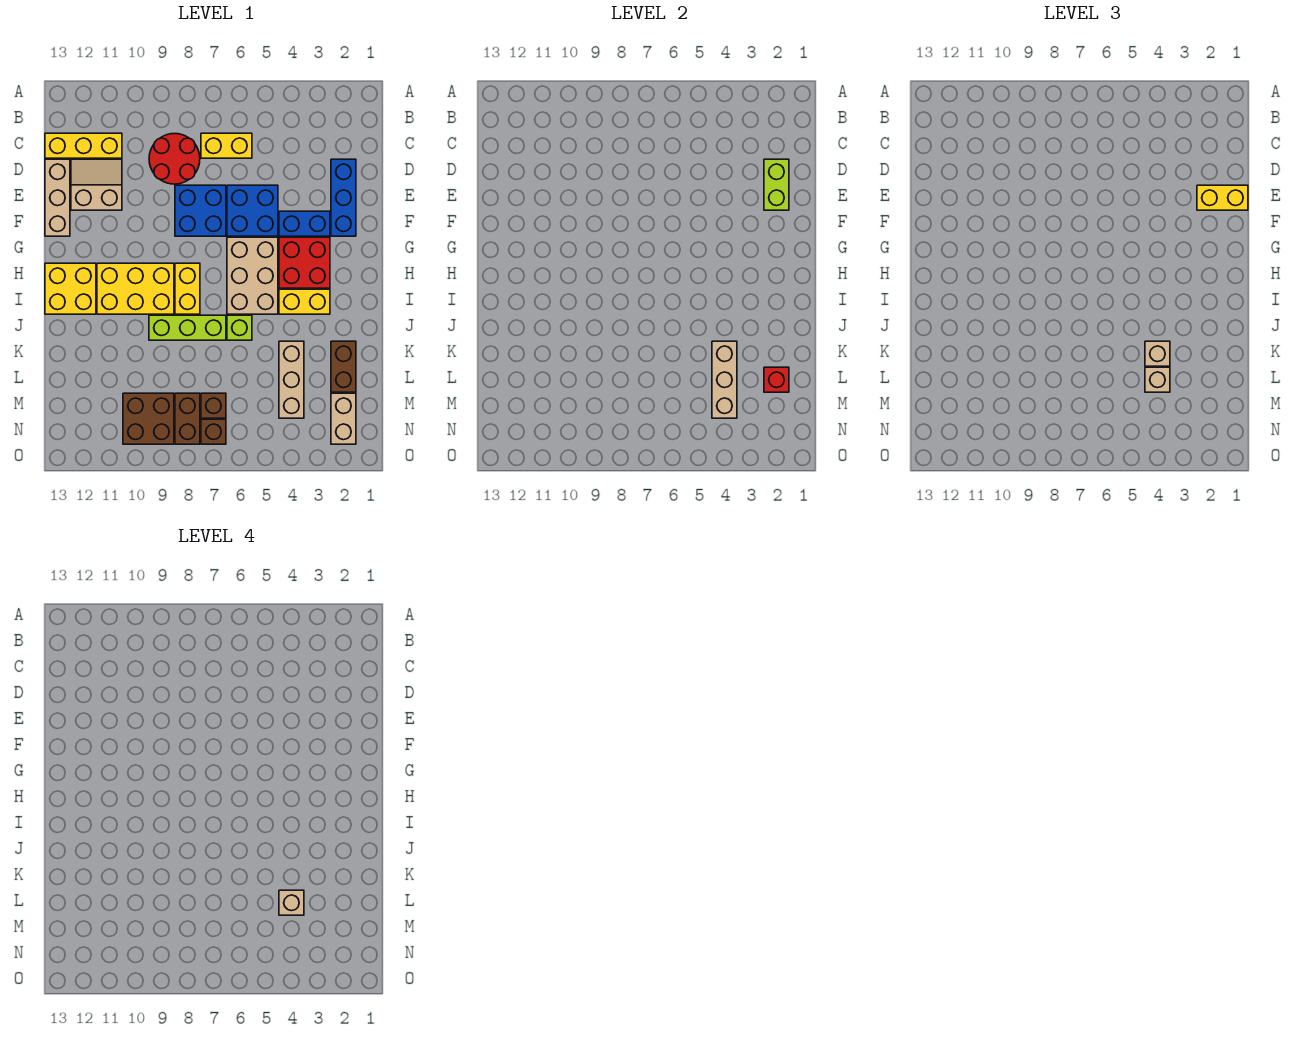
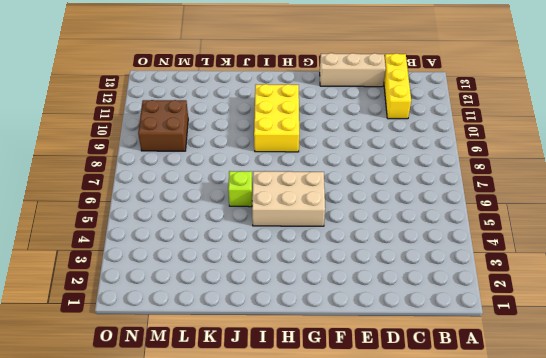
none -> yellow 1x2 brick [201,133,252,158]
none -> red 2x2 round brick [149,133,200,184]
none -> blue 1x3 brick [331,159,356,236]
none -> tan 2x2 slope [71,159,122,210]

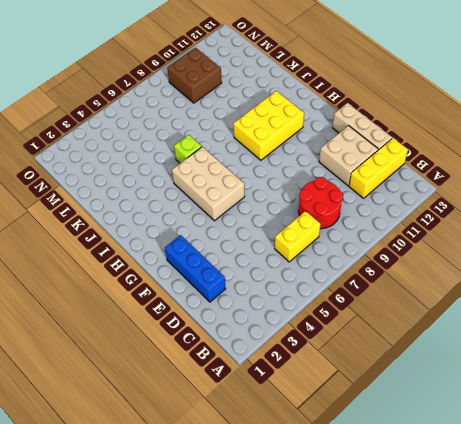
tan 2x2 brick [319,126,378,186] -> tan 2x2 slope [71,159,122,210]
none -> blue 2x2 brick [227,185,278,236]
none -> blue 2x2 brick [175,185,226,236]
none -> blue 1x2 brick [279,211,330,236]
none -> red 2x2 brick [279,237,330,288]

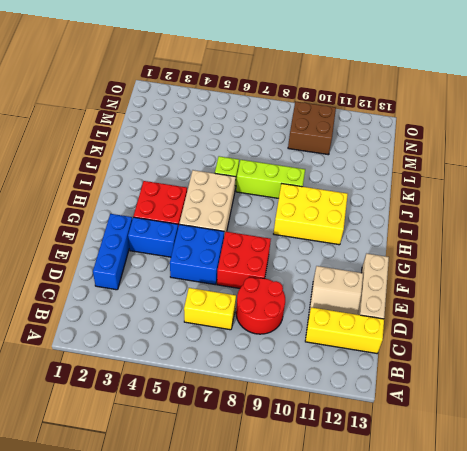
red 2x2 brick [217,232,271,288] -> blue 2x2 brick [175,185,226,236]
none -> yellow 1x2 brick [175,263,200,314]
none -> yellow 2x2 brick [45,263,96,314]
none -> yellow 1x2 brick [279,289,330,314]
none -> brown 1x2 brick [331,341,356,392]

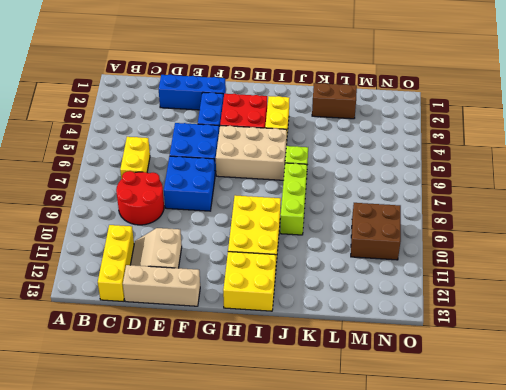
none -> yellow 1x2 brick [175,263,200,314]
none -> tan 1x3 brick [279,341,304,418]
none -> tan 1x2 brick [331,393,356,444]
none -> brown 1x1 brick [201,393,226,418]

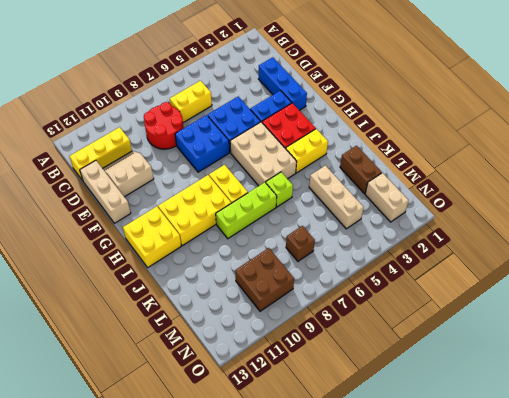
none -> brown 1x2 brick [175,393,200,444]
none -> brown 1x1 brick [201,419,226,444]
none -> lime 1x2 brick [764,159,789,210]
none -> tan 1x3 brick [712,341,737,418]

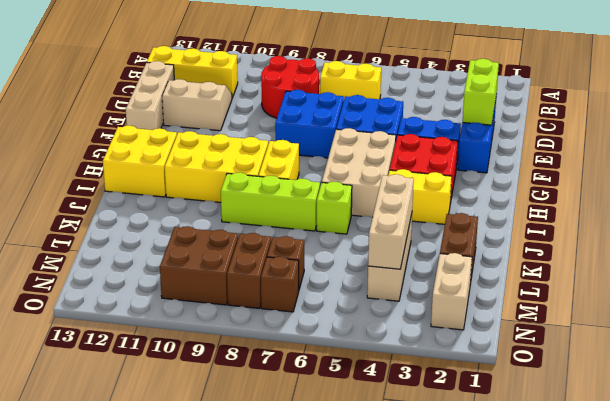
none -> red 1x1 brick [764,367,789,392]
none -> yellow 1x2 brick [1197,185,1248,210]
none -> tan 1x1 brick [1145,341,1170,366]
none -> tan 1x1 brick [1145,367,1170,392]

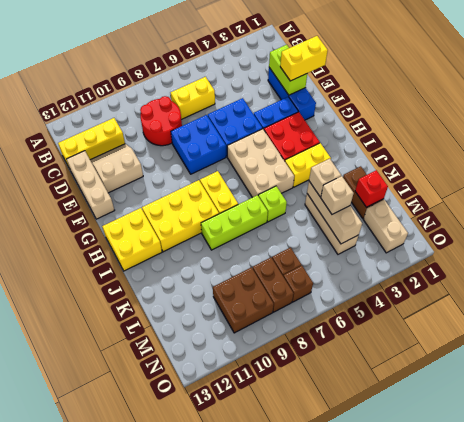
none -> tan 1x1 brick [279,890,304,915]

